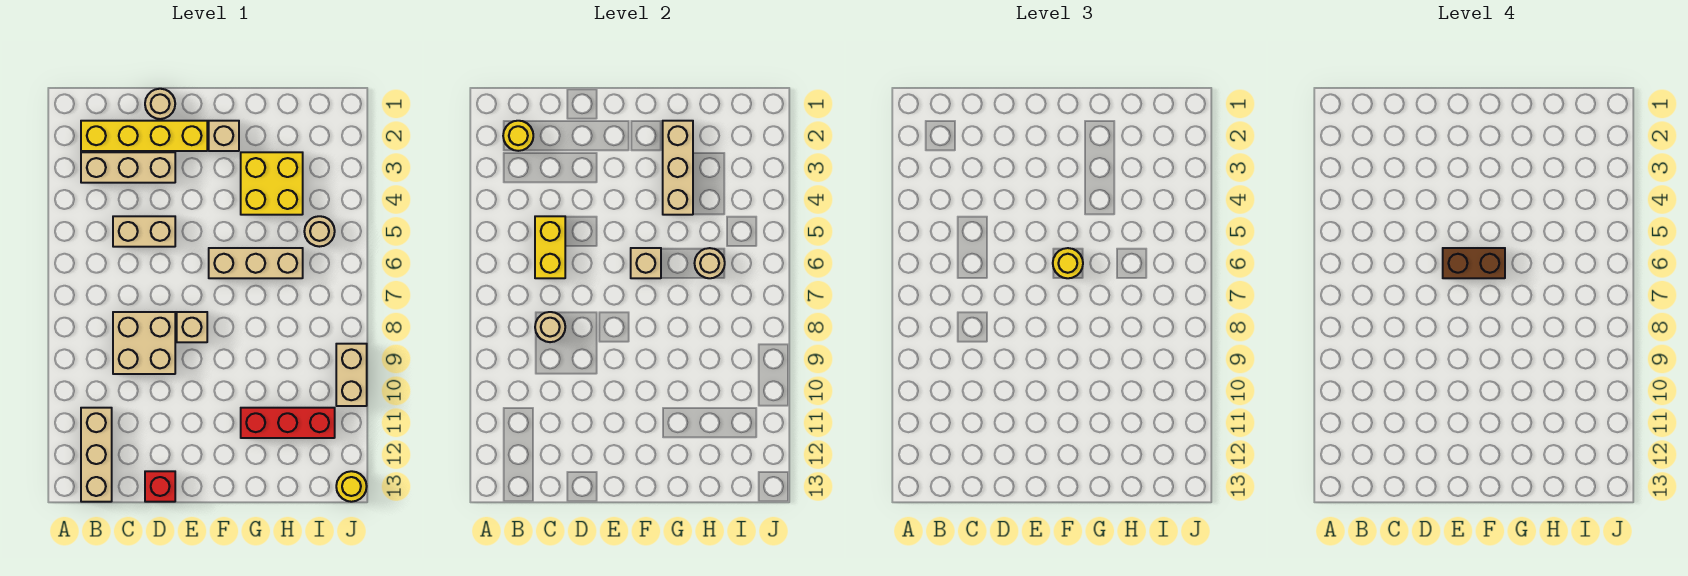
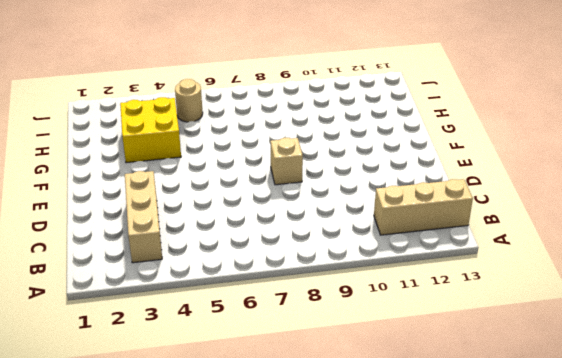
none -> yellow 1x4 brick [81,121,207,151]
none -> tan 1x2 brick [113,216,175,247]
none -> tan 2x2 brick [113,312,175,374]

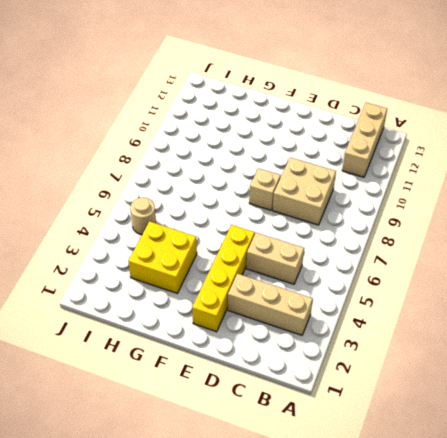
yellow 1x4 brick [192,225,255,332] -> yellow 1x4 brick turned to [81,121,207,151]
none -> tan 1x1 round brick [145,89,175,119]
none -> red 1x1 brick [145,471,175,502]
none -> tan 1x1 brick [209,121,239,151]

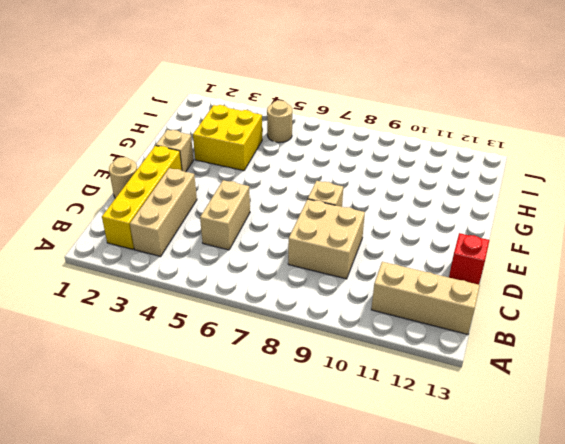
none -> tan 1x3 brick [209,248,303,278]
none -> red 1x3 brick [241,408,335,438]
none -> tan 1x2 brick [336,344,367,406]

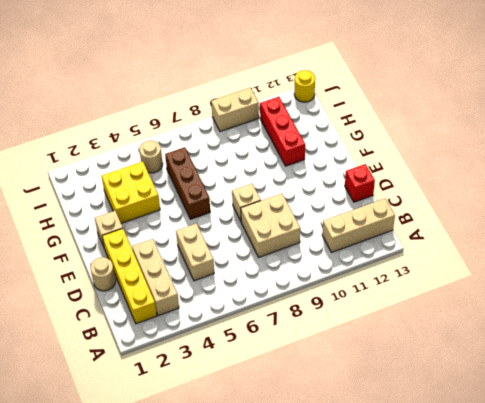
brown 1x3 brick [165,147,210,219] -> tan 1x3 brick [209,248,303,278]
none -> yellow 1x1 round brick [503,121,533,151]
none -> yellow 1x2 brick [535,216,565,278]
none -> tan 1x1 round brick [535,312,565,342]

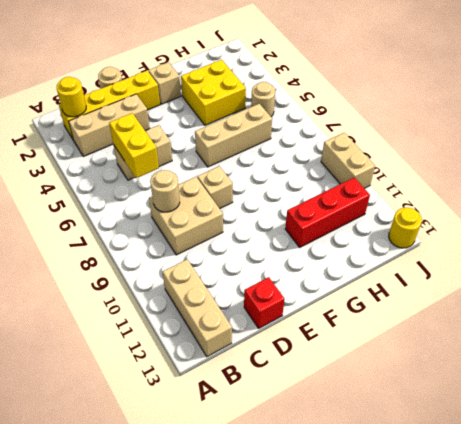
none -> tan 1x1 brick [631,248,661,278]
none -> tan 1x3 brick [663,121,693,215]
none -> tan 1x1 round brick [695,248,725,278]

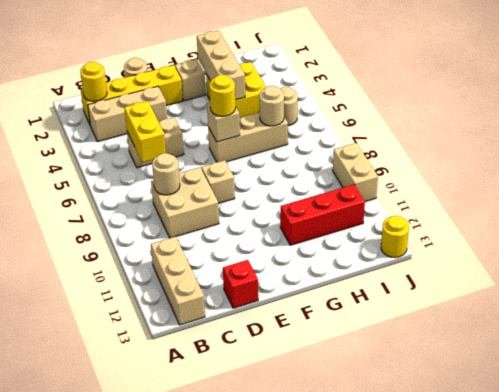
none -> brown 1x2 brick [1443,248,1505,278]

